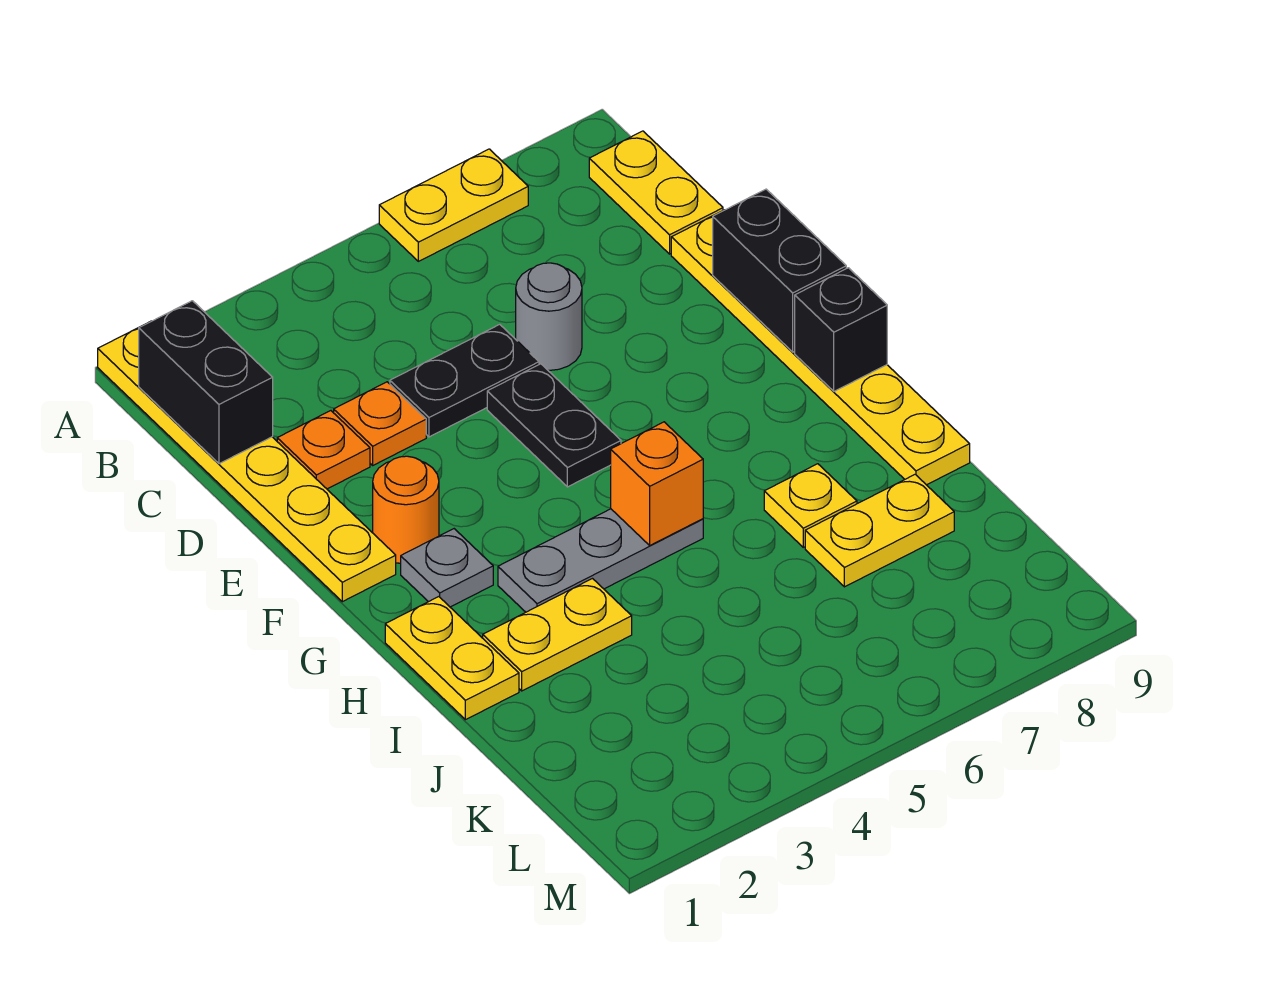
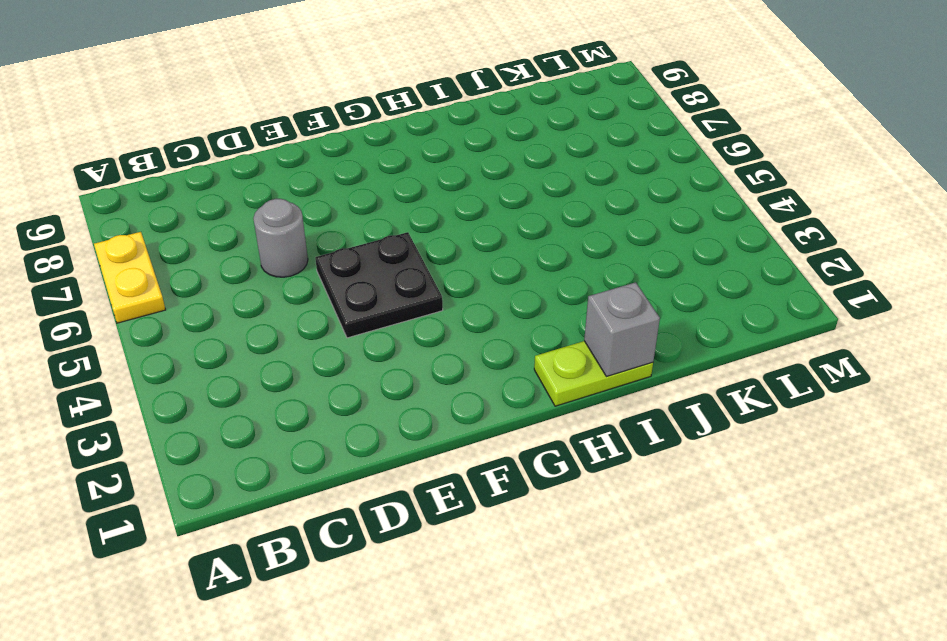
black 2x2 plate [315,232,443,338] -> black 1x2 plate [487,364,621,487]
lime 1x2 plate [534,341,653,406] -> yellow 1x2 plate [385,597,519,720]
grey 1x1 brick [584,282,660,377] -> none
none -> yellow 1x6 plate [98,321,396,602]
none -> yellow 1x2 plate [589,131,723,254]
none -> orange 1x1 plate [277,411,370,489]

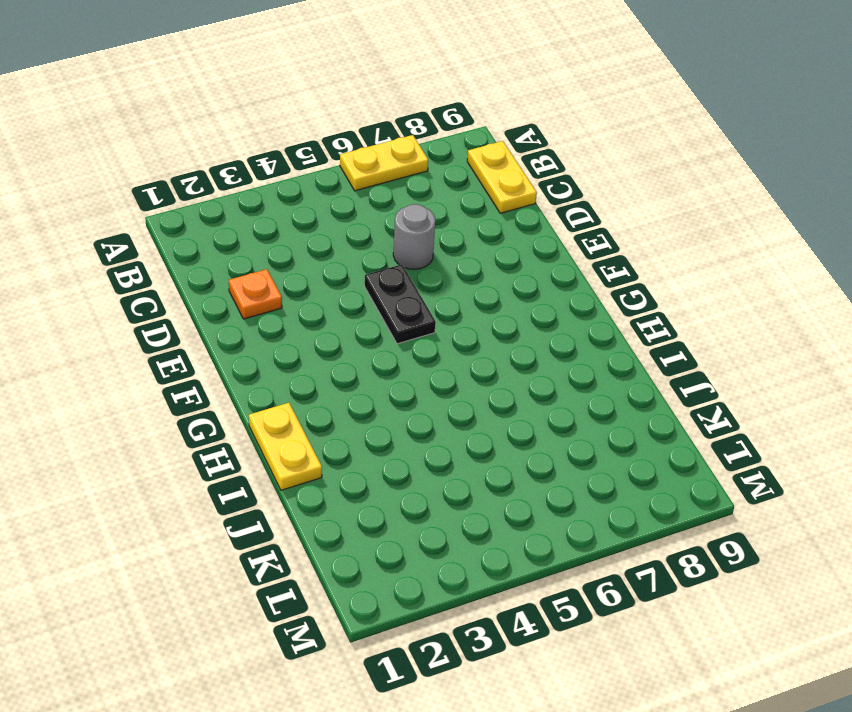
none -> yellow 1x6 plate [98,321,396,602]
none -> orange 1x1 plate [334,382,426,465]
none -> black 1x2 plate [390,324,539,437]

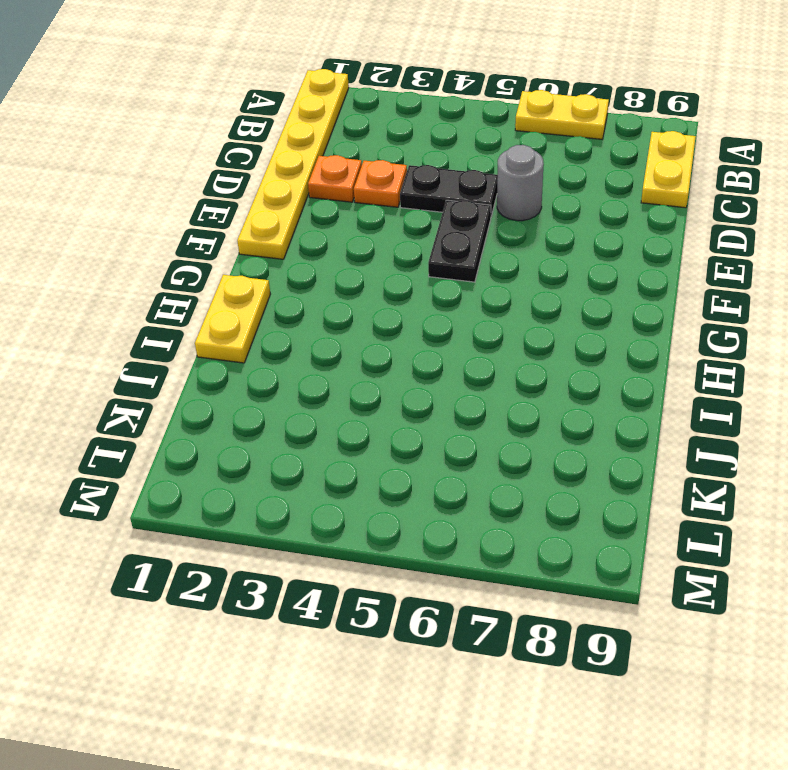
none -> yellow 1x6 plate [671,210,970,485]
none -> orange 1x1 round brick [373,456,439,563]
none -> grey 1x1 plate [401,529,493,607]

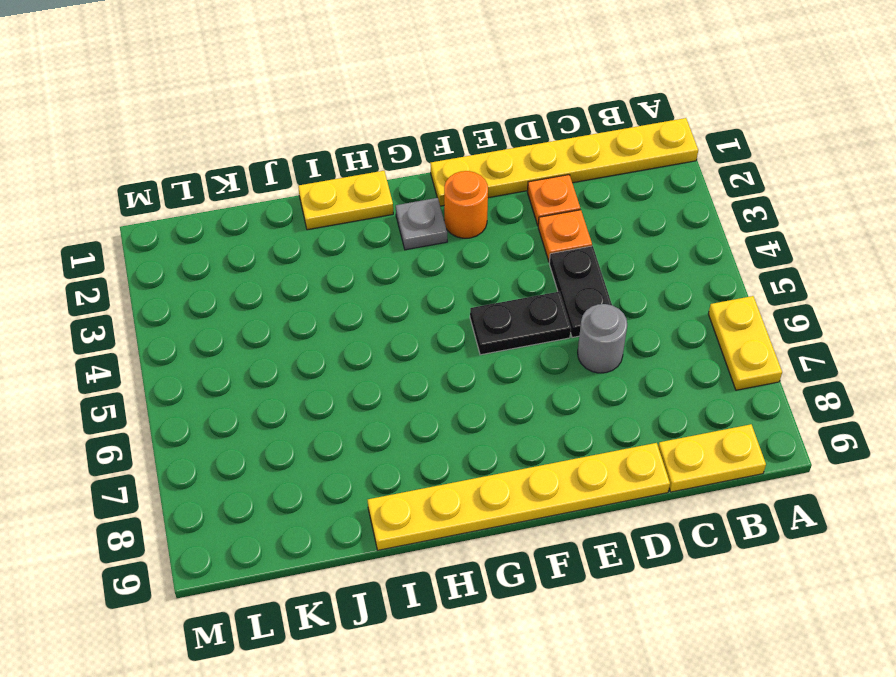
none -> grey 1x3 plate [498,509,703,612]
none -> yellow 1x2 plate [483,579,632,691]
none -> yellow 1x1 plate [764,464,857,547]

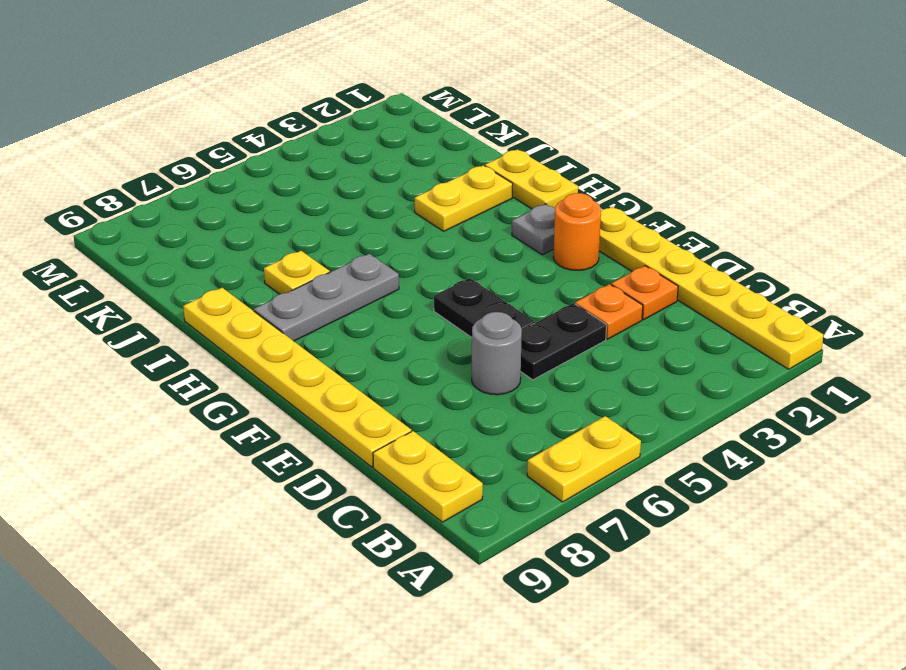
grey 1x3 plate [254,254,399,341] -> grey 1x3 plate moved to [498,509,703,612]
none -> yellow 1x2 plate [805,474,954,587]
none -> black 1x2 brick [139,301,273,464]
none -> black 1x2 brick [713,189,846,352]

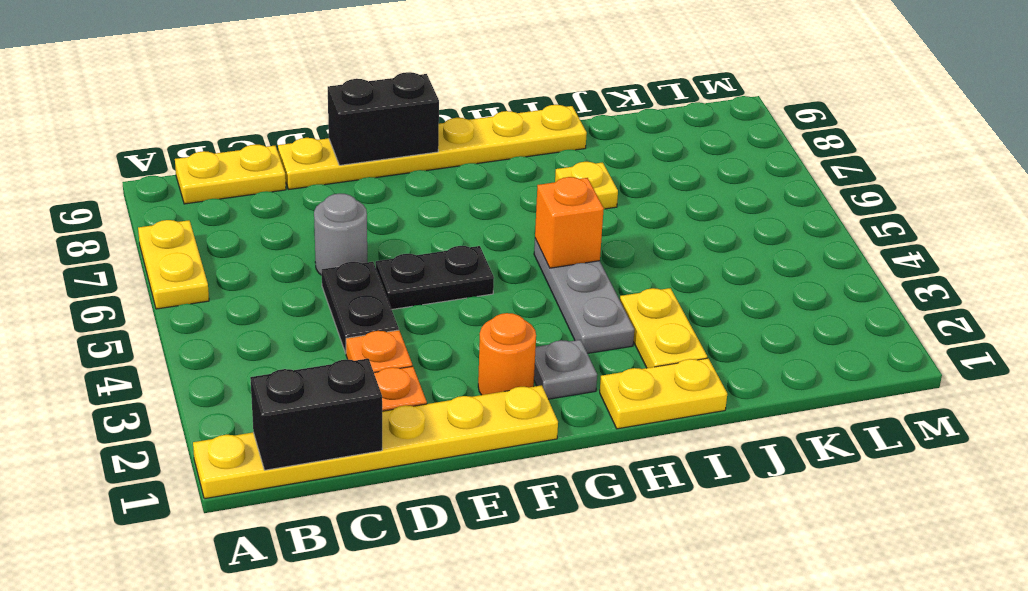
none -> yellow 1x2 plate [805,474,954,587]
none -> black 1x1 brick [795,268,887,391]

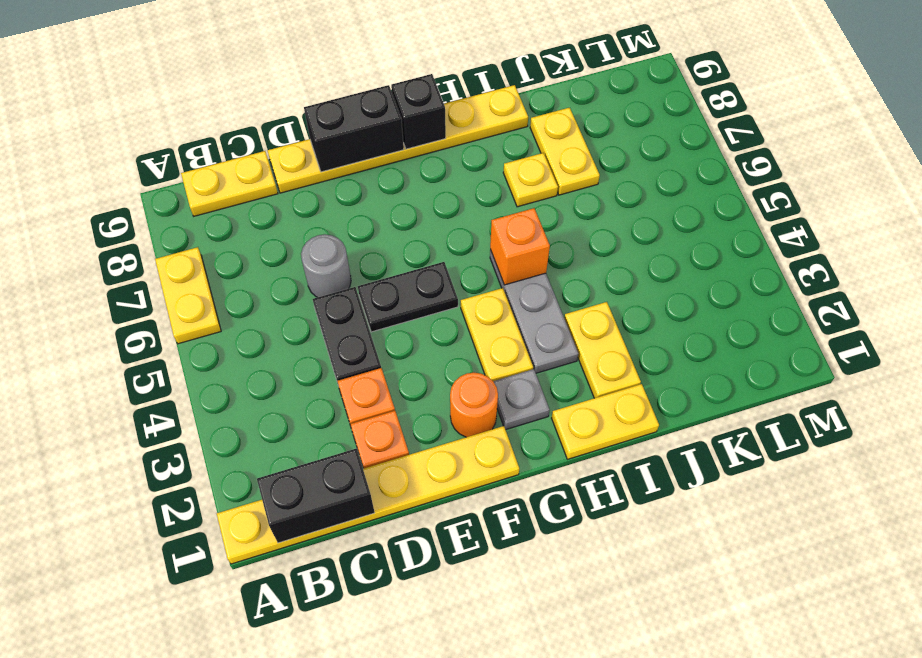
yellow 1x2 plate [461,288,533,381] -> none

